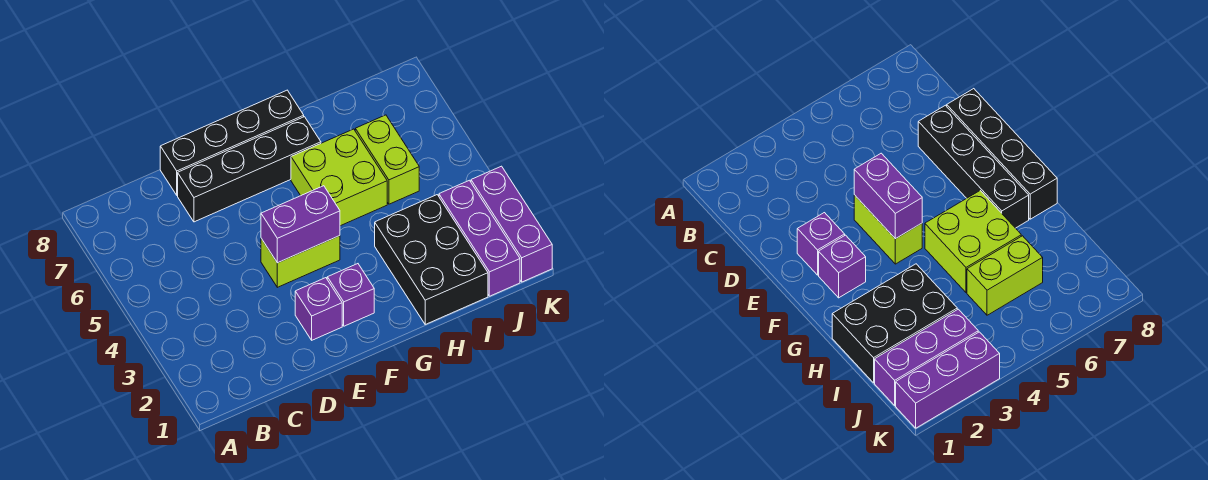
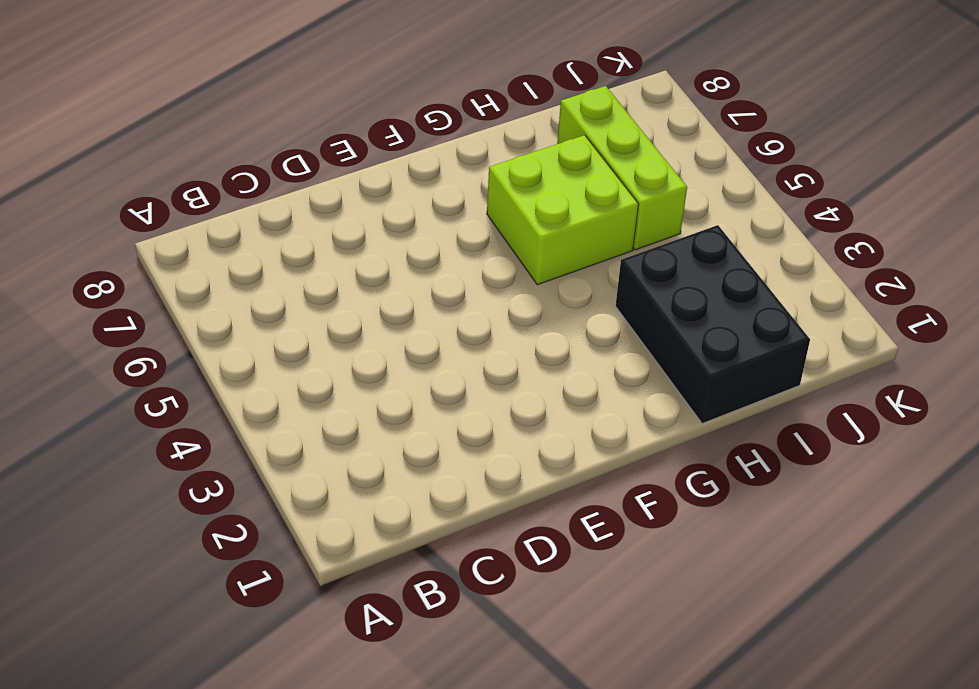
lime 1x3 brick [557,86,687,250] -> lime 1x2 brick [355,115,419,204]
none -> black 1x4 brick [178,117,321,222]
none -> black 1x4 brick [160,90,304,195]

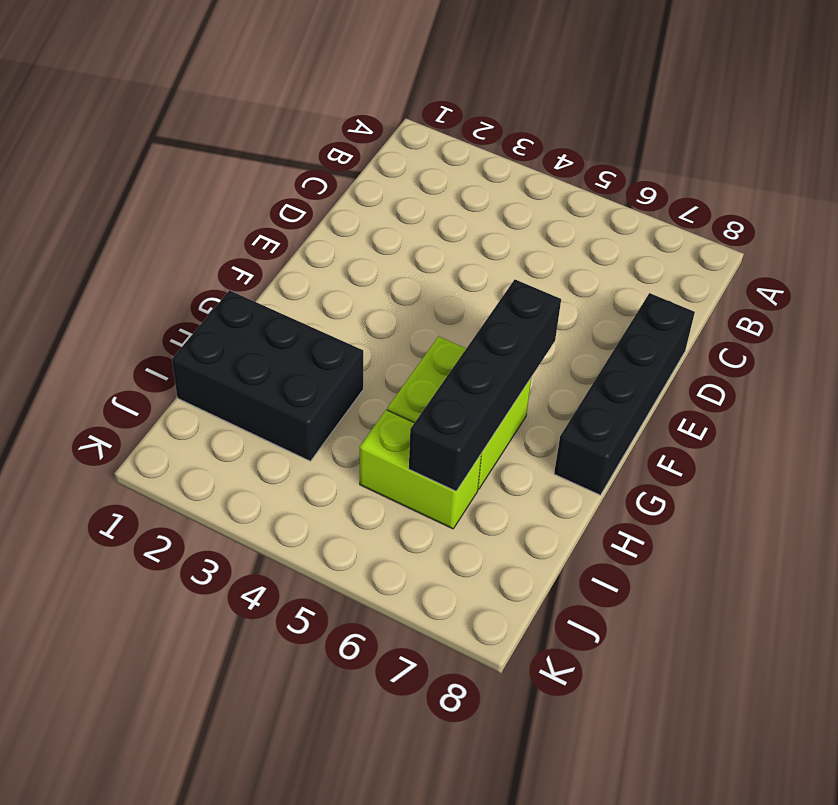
black 1x4 brick [409,280,561,491] -> black 1x4 brick moved to [178,117,321,222]
none -> purple 1x1 brick [295,278,342,340]
none -> lime 1x2 brick [261,236,340,287]

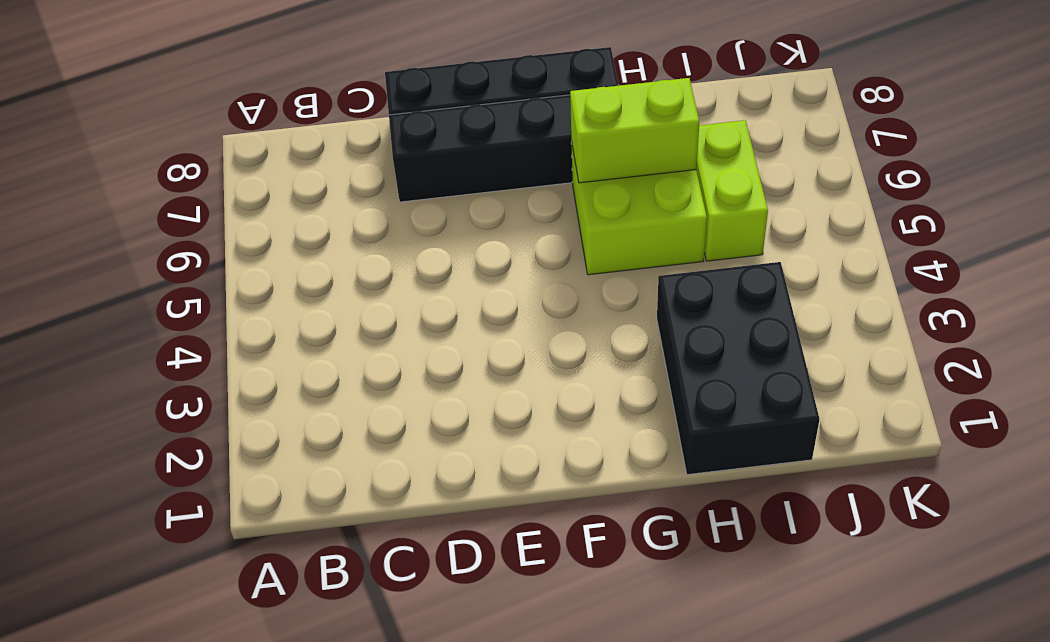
lime 1x2 brick [570,78,699,183] -> lime 1x2 brick moved to [261,236,340,287]
none -> purple 1x1 brick [295,278,342,340]
none -> purple 1x1 brick [327,264,374,326]

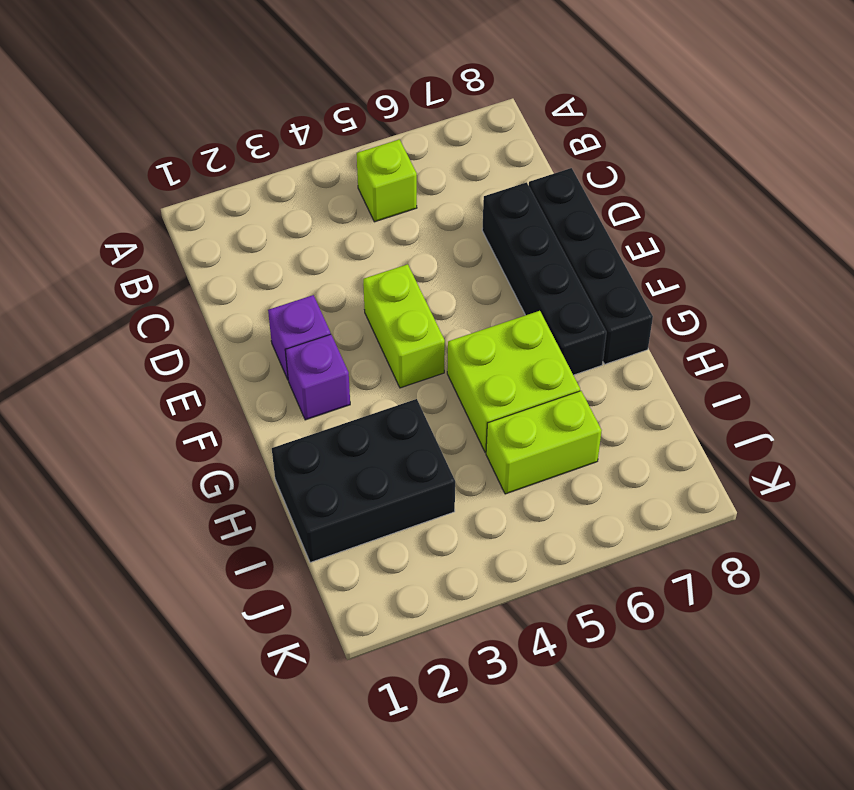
lime 1x1 brick [357,139,417,222] -> none
none -> purple 1x3 brick [439,180,520,296]
none -> purple 1x3 brick [471,166,552,282]

